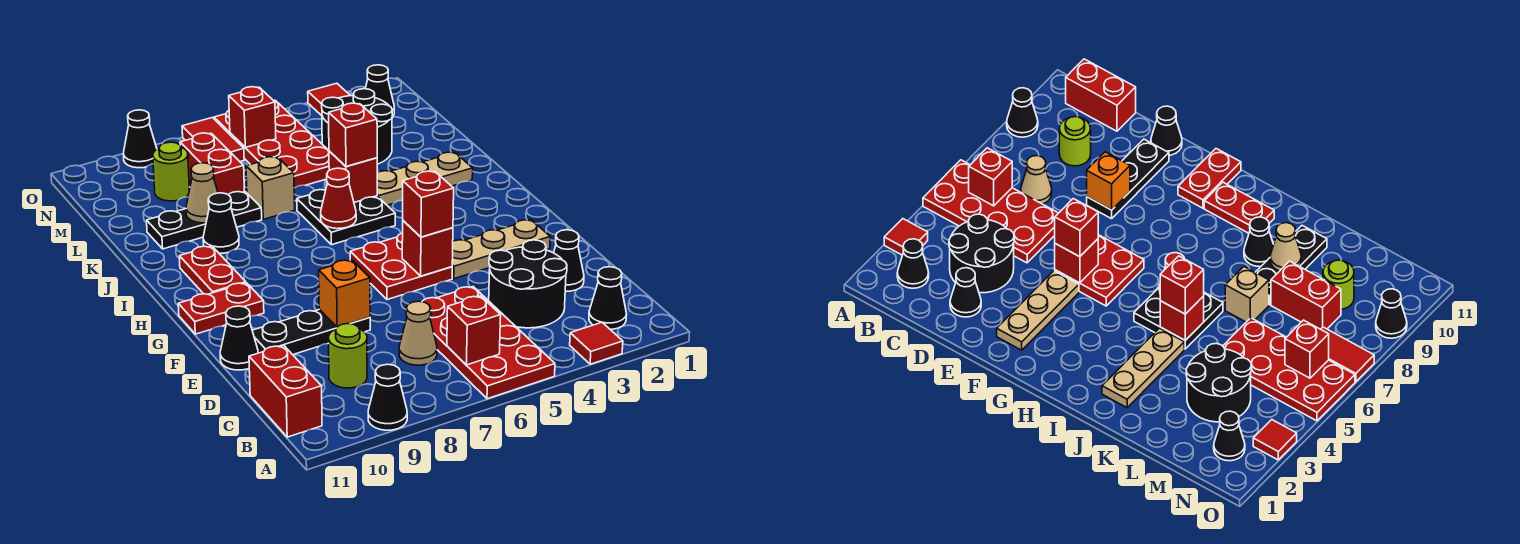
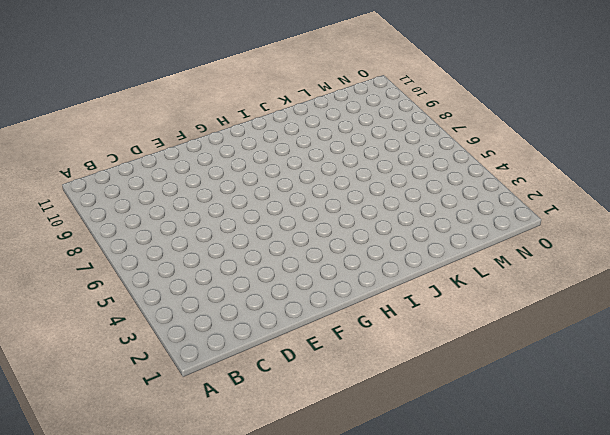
none -> red 1x1 tile [570,322,623,364]
none -> red 2x4 plate [422,287,555,399]
none -> black 1x1 cone [368,364,407,430]
none -> black 1x1 cone [589,267,627,329]

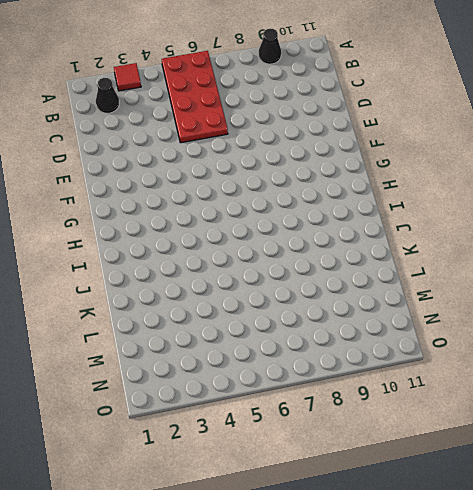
none -> red 1x2 brick [249,345,322,437]
none -> black 2x2 round brick [489,240,567,328]
none -> tan 1x1 cone [399,301,437,365]
none -> lime 1x1 round brick [328,324,367,388]

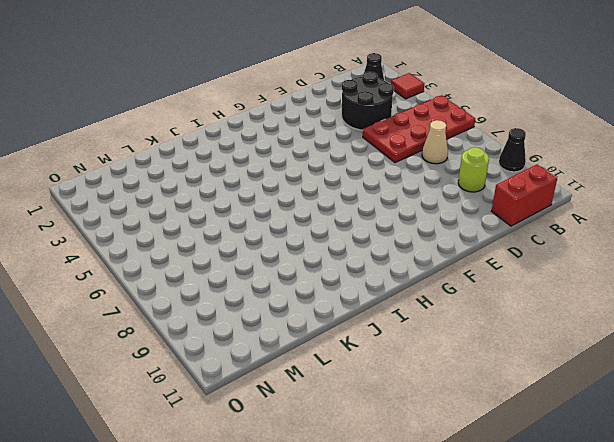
none -> black 1x1 cone [554,230,584,291]
none -> black 1x3 plate [252,309,370,355]
none -> black 1x1 cone [220,306,258,370]
none -> tan 1x3 plate [452,220,550,279]

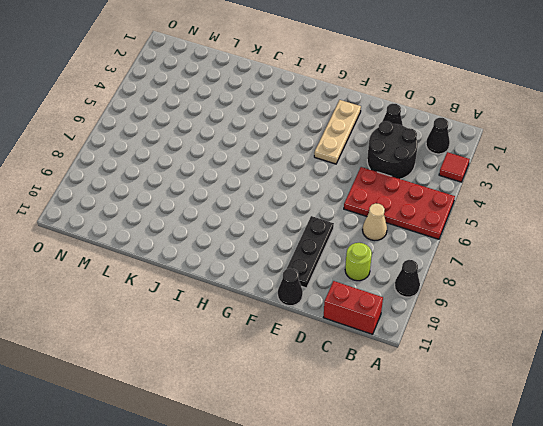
none -> red 2x2 plate [350,233,452,300]
none -> red 1x2 plate [178,283,264,334]
none -> red 1x2 plate [179,246,246,294]
none -> black 2x2 plate [297,190,395,245]

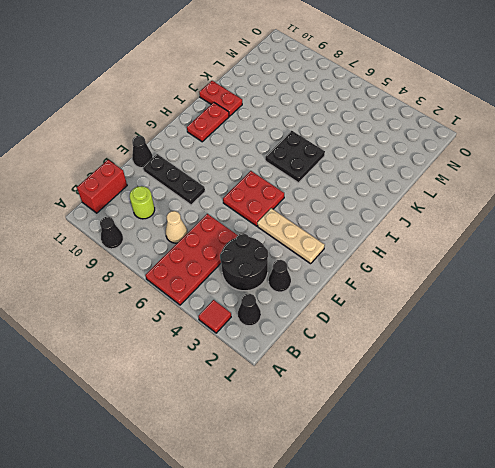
red 1x2 plate [199,81,242,116] -> red 1x2 plate moved to [178,283,264,334]
none -> tan 1x3 plate [377,152,473,205]
none -> black 1x1 cone [203,193,239,253]
none -> tan 1x1 brick [246,157,295,219]
none -> black 1x3 plate [147,192,262,249]

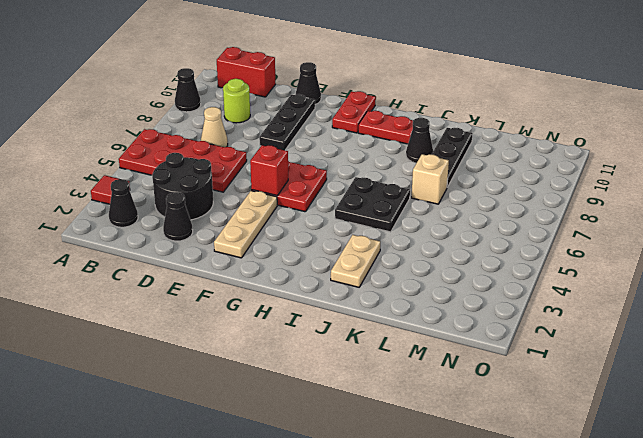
tan 1x2 plate [331,235,380,287] -> tan 1x3 plate [377,152,473,205]
none -> black 2x2 round brick [322,89,392,164]
none -> red 2x4 plate [214,100,329,188]
none -> red 1x2 brick [180,133,245,195]
none -> lime 1x1 round brick [153,142,189,201]

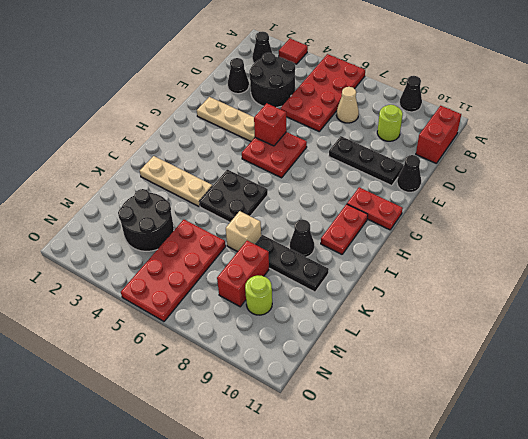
none -> black 1x1 cone [365,65,394,117]
none -> red 1x2 tile [182,118,244,161]
none -> red 1x1 tile [308,83,350,116]
none -> black 1x1 cone [123,110,157,168]

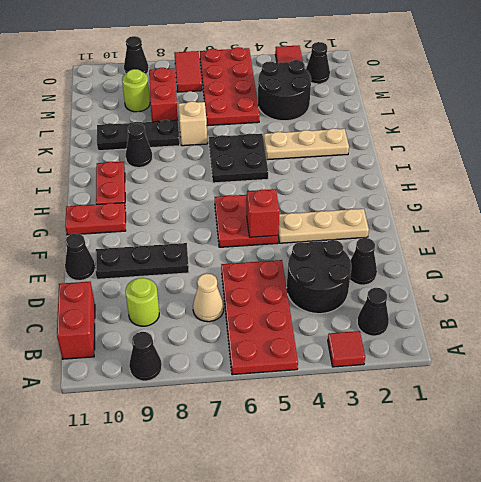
none -> red 1x1 brick [447,296,501,365]
none -> orange 1x1 brick [319,260,370,327]
none -> red 1x1 cone [321,168,356,229]
none -> red 1x1 brick [329,151,377,202]

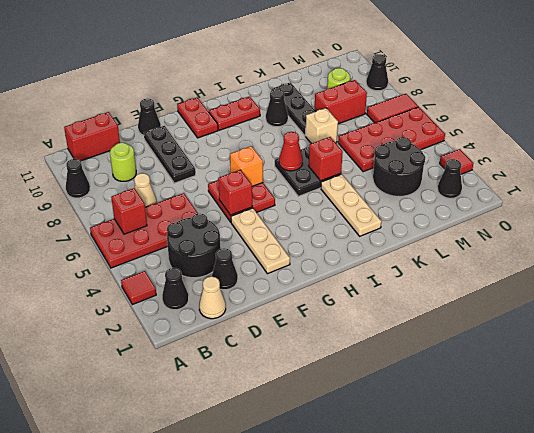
tan 1x1 cone [199,277,226,319] -> tan 1x1 cone moved to [186,163,218,223]
orange 1x1 brick [230,146,263,186] -> orange 1x1 brick moved to [319,260,370,327]
none -> red 1x1 brick [229,87,276,147]
none -> red 1x1 brick [403,171,454,237]
none -> red 1x1 brick [329,103,377,166]

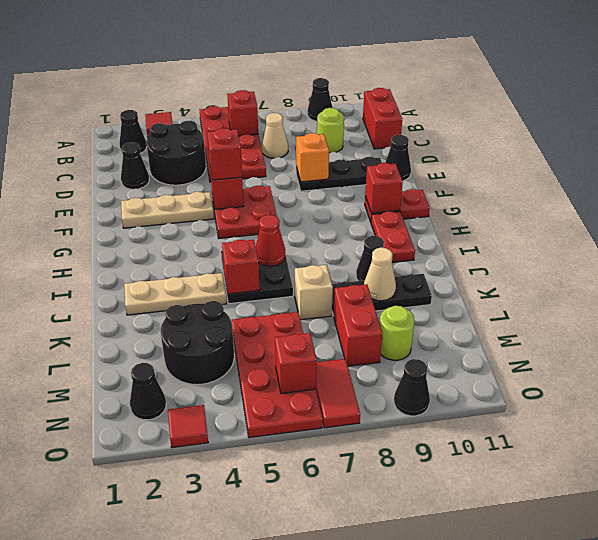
red 1x1 brick [365,163,403,213] -> red 1x1 brick moved to [329,103,377,166]

